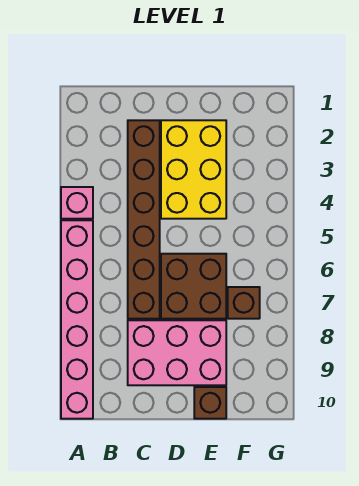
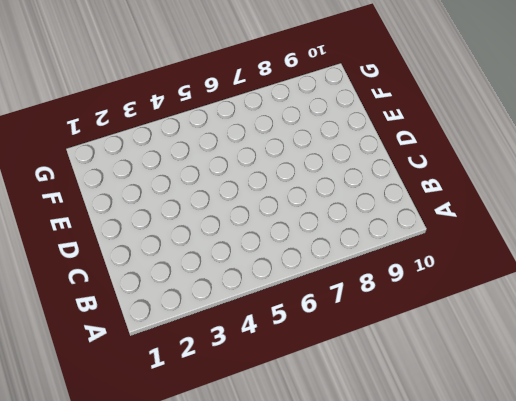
none -> pink 1x1 brick [61,187,93,219]
none -> pink 1x6 brick [61,220,93,419]

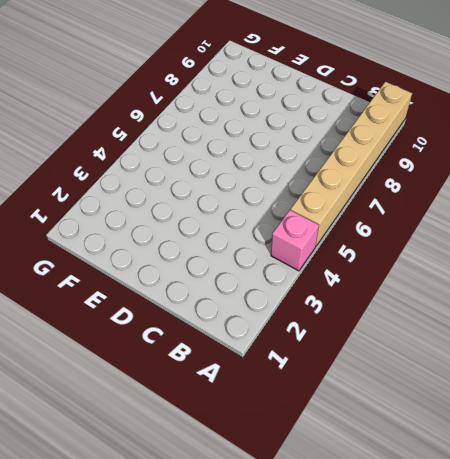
tan 1x6 brick [291,82,412,246] -> pink 1x6 brick [61,220,93,419]
none -> brown 1x6 brick [128,120,160,319]
none -> pink 2x3 brick [128,320,226,385]

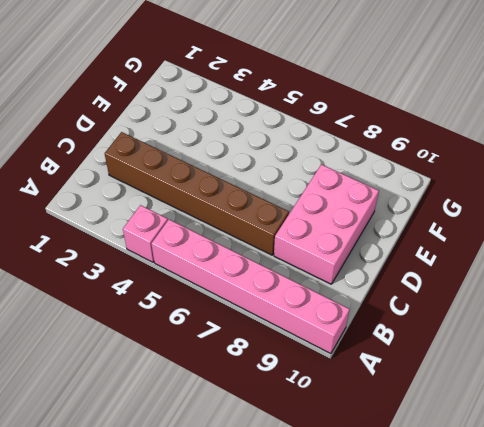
none -> yellow 2x3 brick [161,120,226,219]
none -> brown 2x2 brick [161,254,226,319]

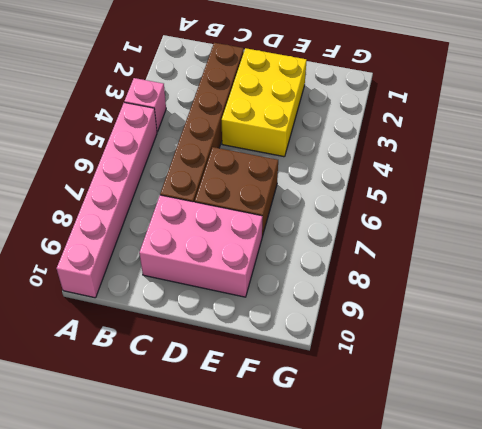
none -> brown 1x1 brick [194,387,226,419]
none -> brown 1x1 brick [228,287,260,319]

